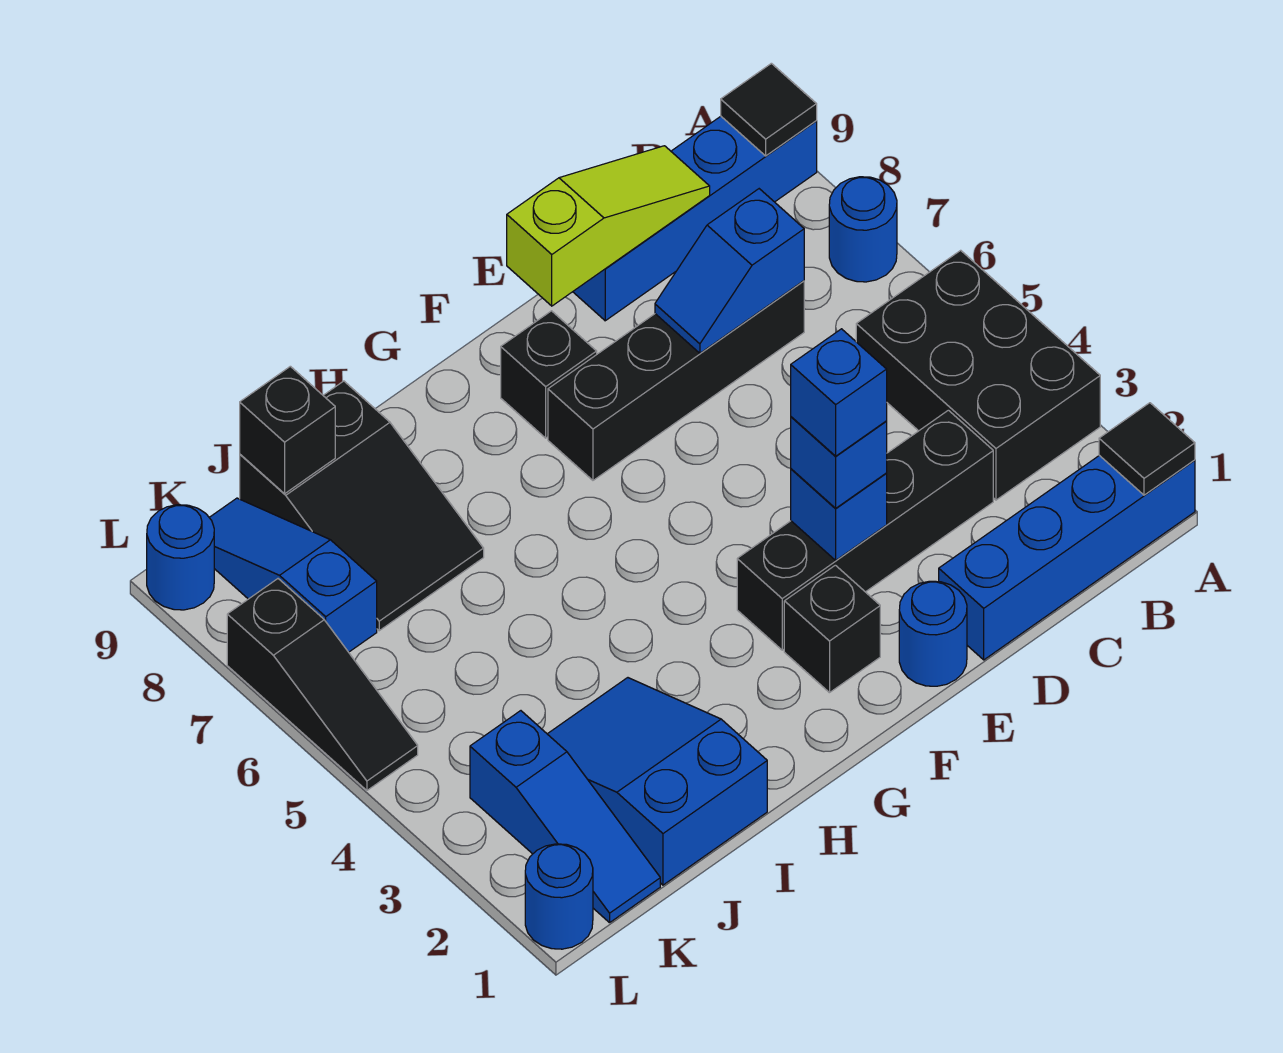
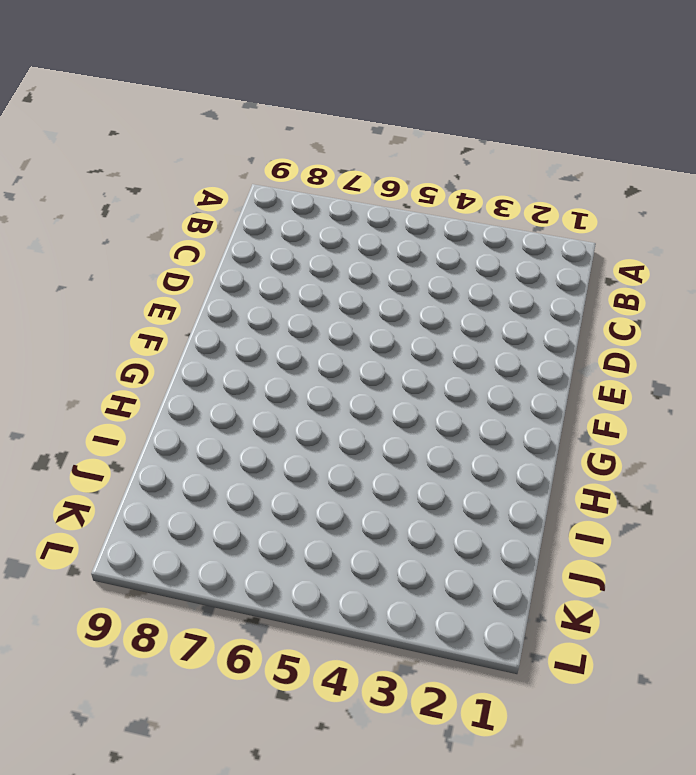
none -> blue 1x4 brick [939,455,1195,660]
none -> black 2x3 brick [856,250,1100,500]
none -> blue 1x1 round brick [829,177,897,282]

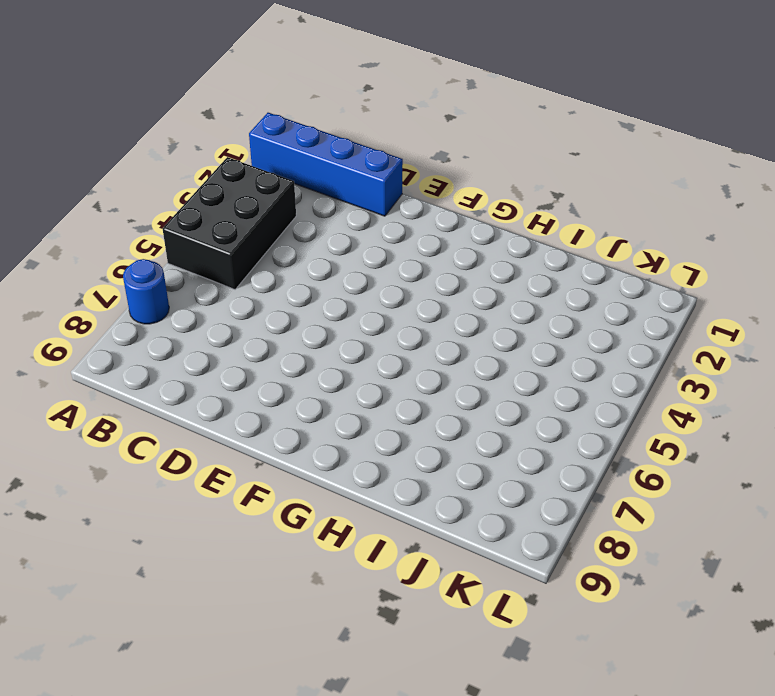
none -> blue 1x4 brick [573,116,817,321]
none -> black 1x4 brick [737,410,993,650]
none -> black 1x4 brick [548,281,804,480]

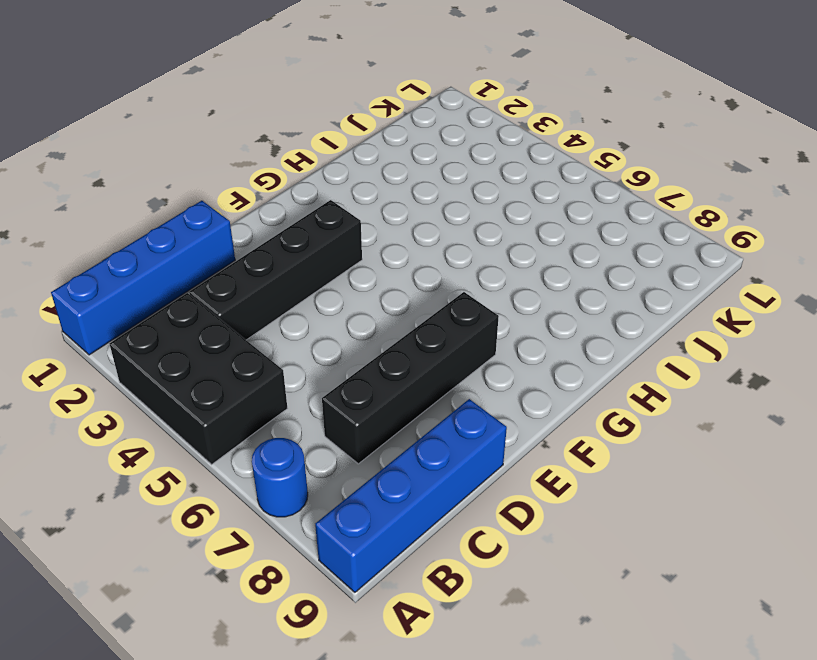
none -> blue 1x1 round brick [899,581,967,686]
none -> black 1x1 brick [784,565,880,693]
none -> black 1x1 brick [501,311,597,438]

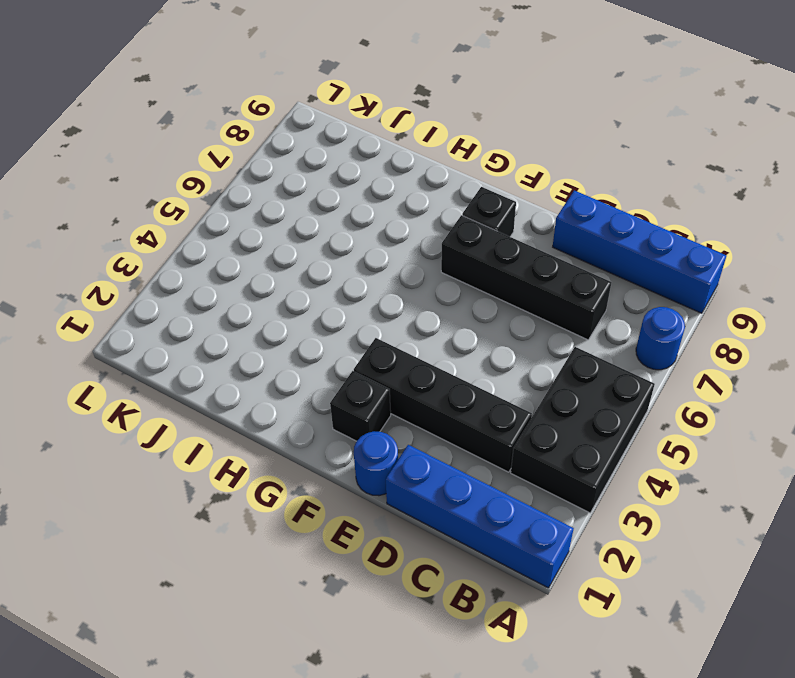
none -> blue 2x3 slope [548,678,767,885]
none -> black 2x3 slope [240,381,484,631]
none -> blue 1x3 slope [470,711,660,923]

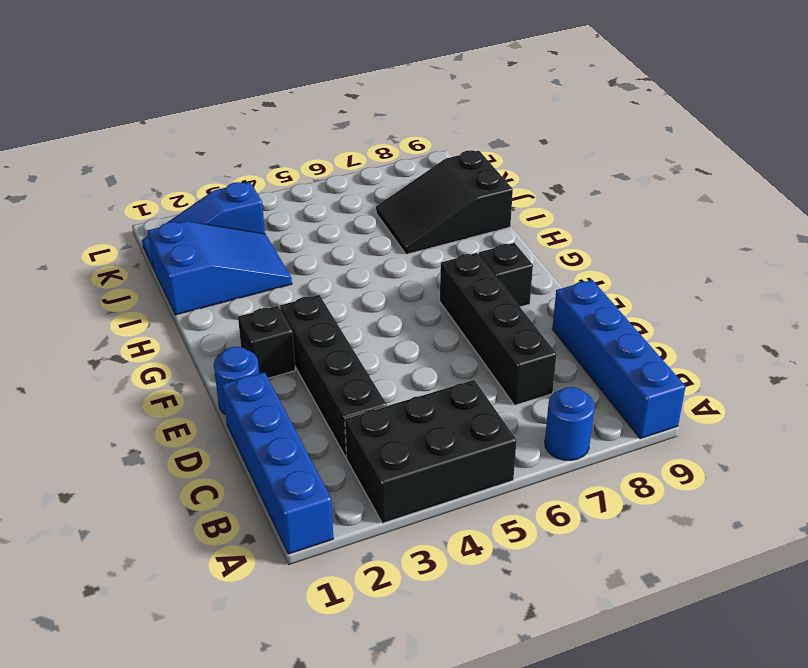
none -> blue 1x3 slope [209,498,377,652]
none -> blue 1x1 round brick [525,844,593,949]
none -> black 1x3 slope [227,579,418,790]

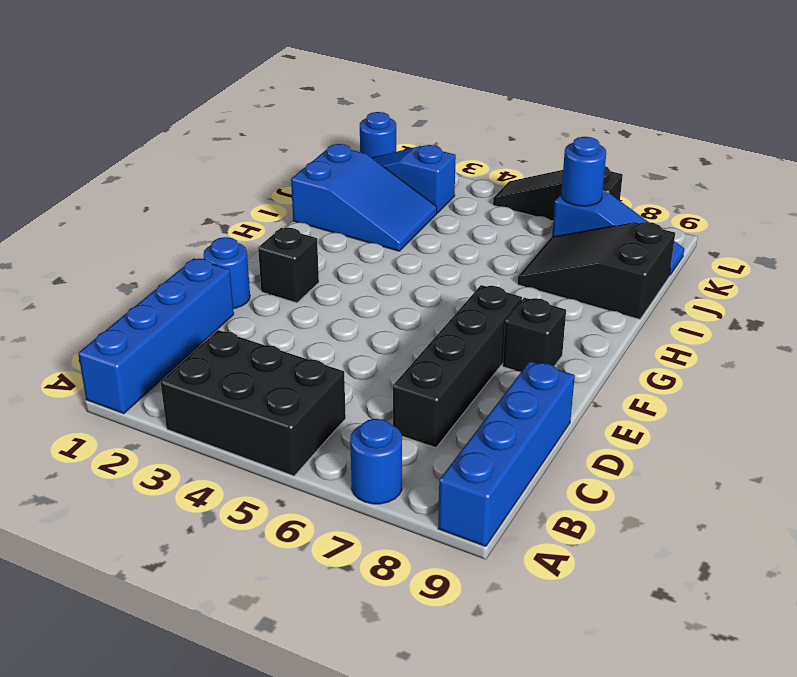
blue 1x1 round brick [561,137,606,206] -> blue 1x1 round brick moved to [147,505,214,610]
none -> black 1x4 brick [737,410,993,650]
none -> black 1x1 tile [1099,403,1195,495]
none -> black 1x1 tile [721,63,817,156]

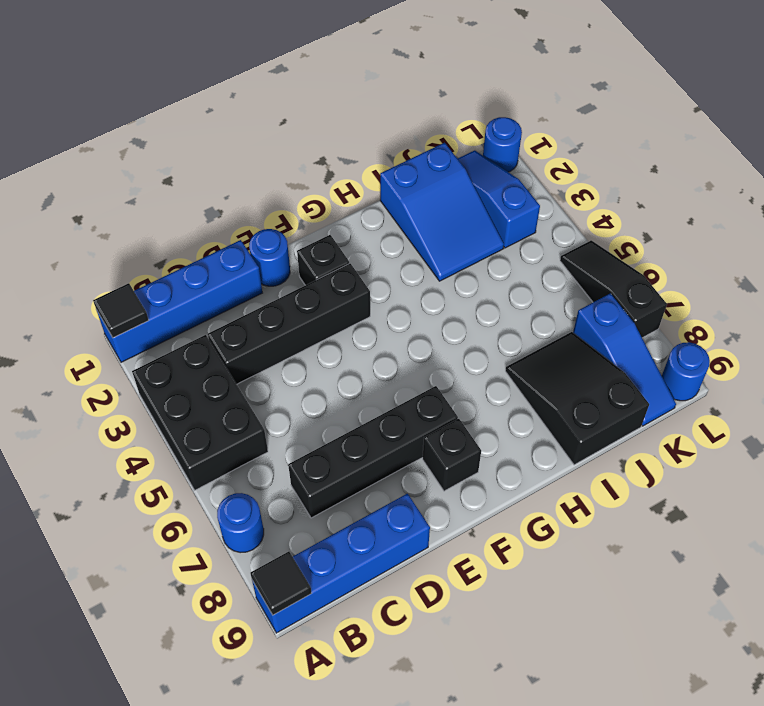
none -> blue 1x2 slope [655,189,804,353]
none -> lime 1x3 slope [507,146,710,306]
none -> blue 1x1 brick [791,469,887,560]

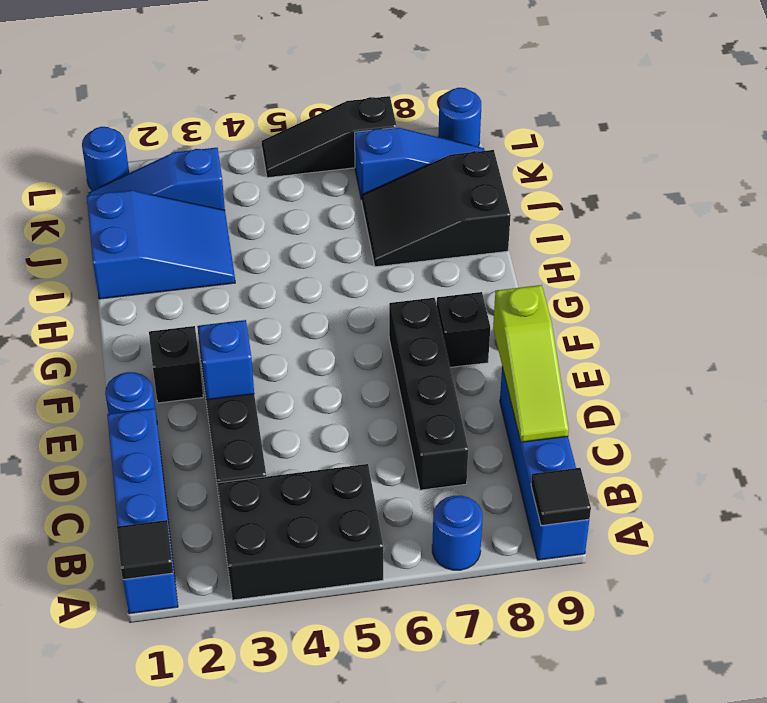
none -> blue 1x2 slope [655,189,804,353]
none -> black 1x1 brick [240,366,335,494]
none -> blue 1x1 brick [791,417,887,508]

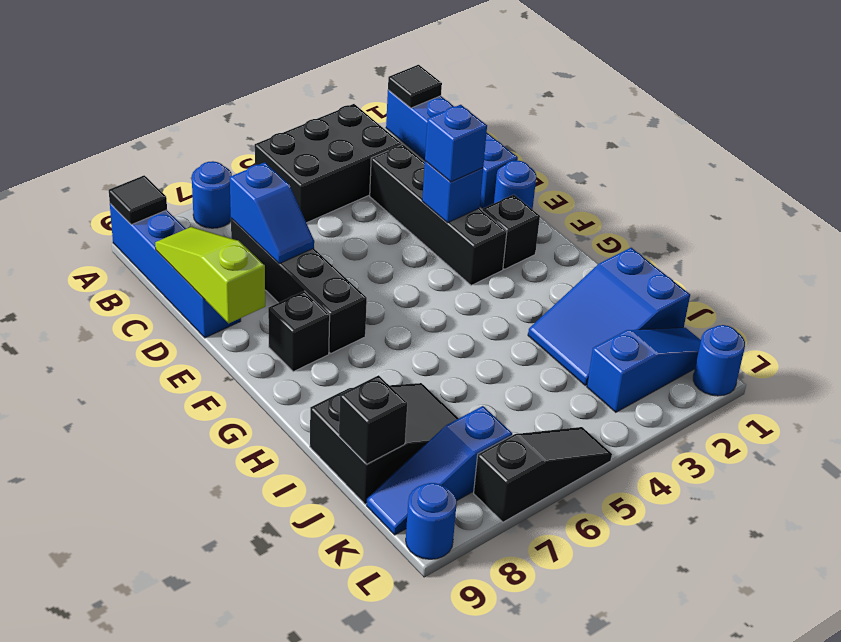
none -> blue 1x1 brick [791,329,887,456]

